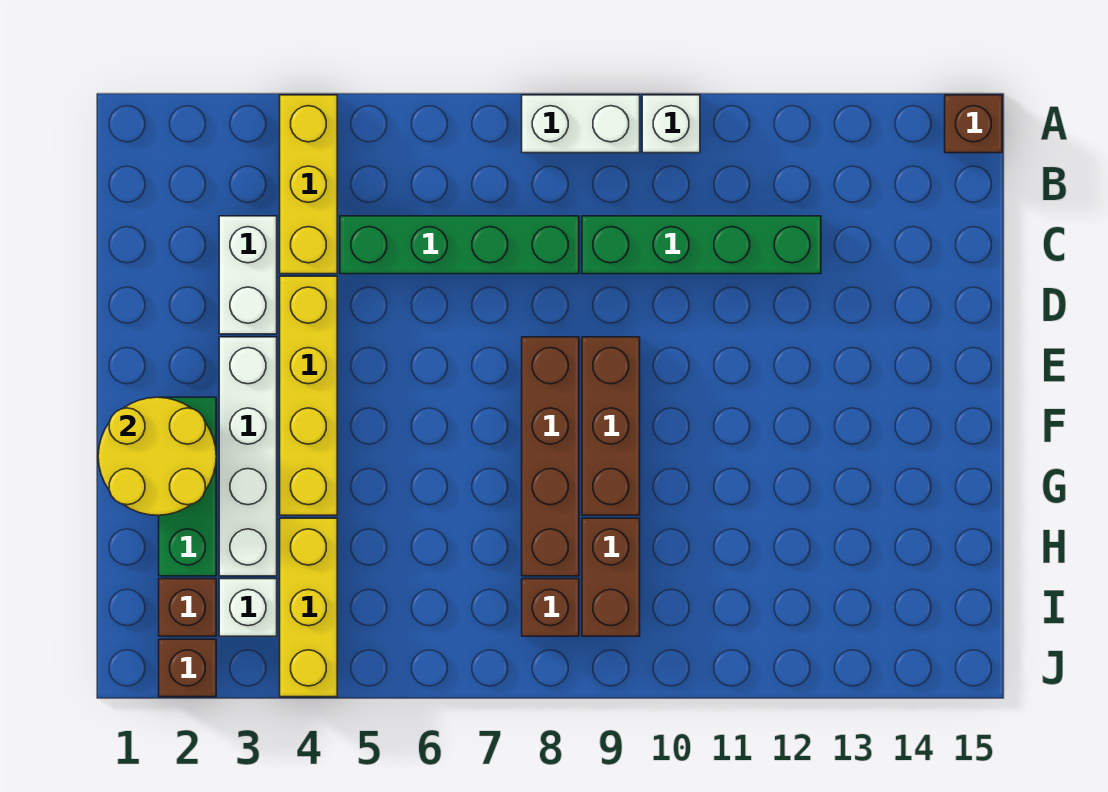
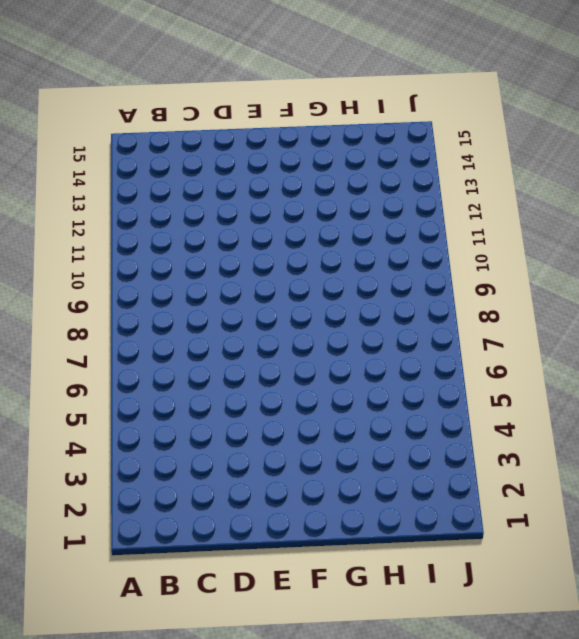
none -> yellow 1x3 brick [280,95,337,274]
none -> white 1x2 brick [522,95,640,153]
none -> white 1x1 brick [642,95,700,153]

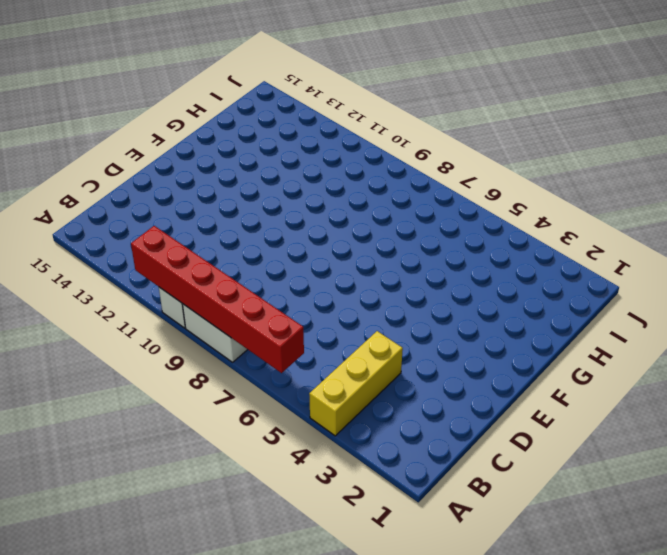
red 1x6 brick [131,226,304,373] -> none
none -> brown 1x1 brick [945,95,1002,153]
none -> white 1x2 brick [219,216,277,334]
none -> green 1x4 brick [340,216,579,274]

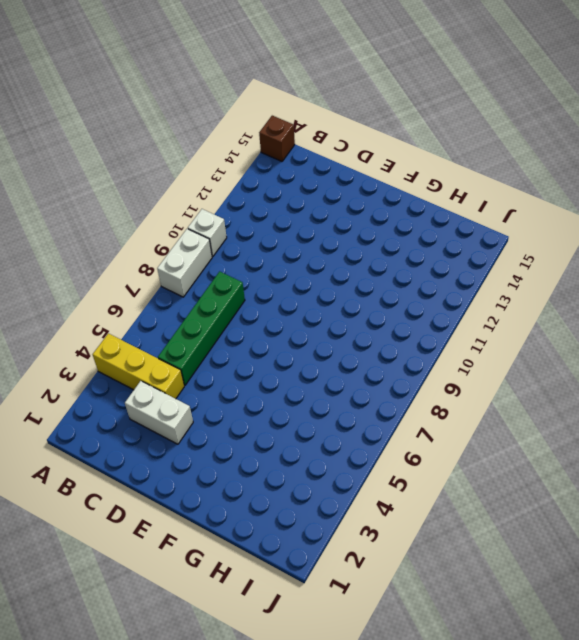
none -> green 1x4 brick [582,216,821,274]
none -> yellow 1x4 brick [280,276,337,515]
none -> white 1x4 brick [219,337,277,576]

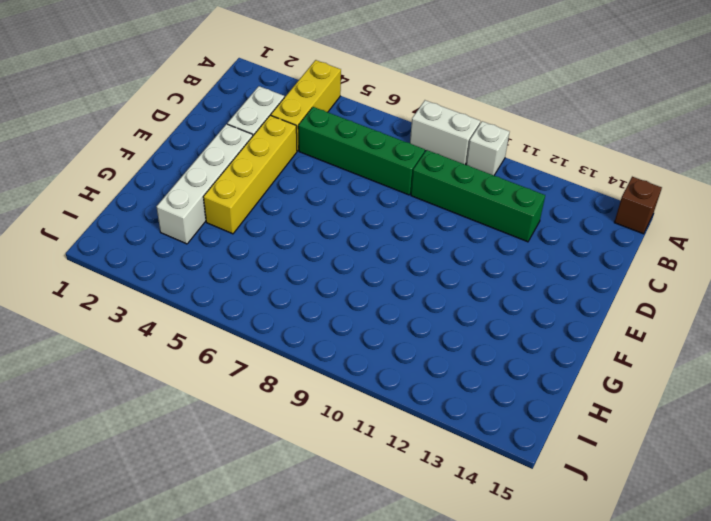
none -> brown 1x4 brick [522,337,579,576]
none -> brown 1x3 brick [582,337,640,515]
none -> green 1x3 brick [159,397,216,576]

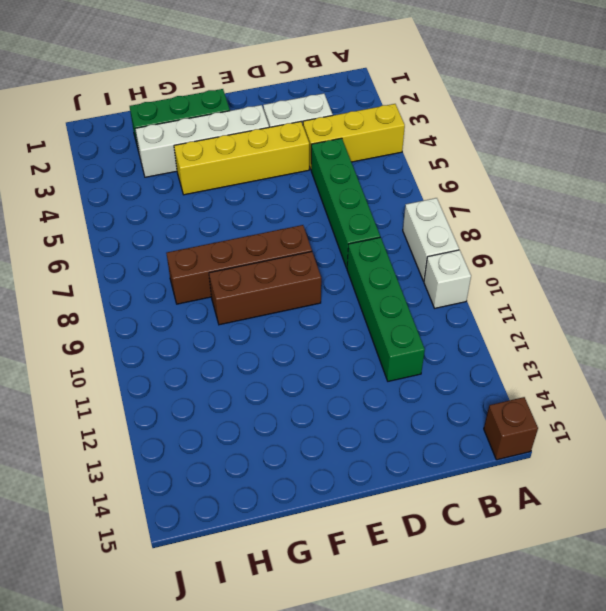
none -> yellow 1x3 brick [280,518,337,697]
none -> brown 1x2 brick [582,518,640,636]
none -> brown 1x1 brick [159,579,216,636]

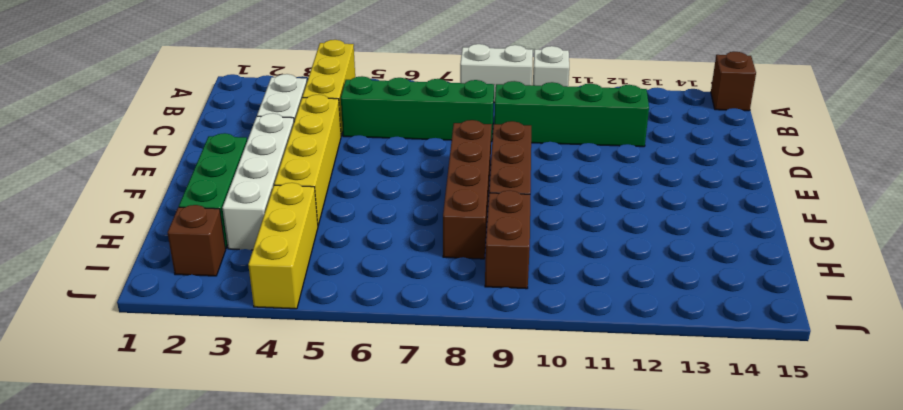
none -> white 1x1 brick [219,579,277,636]
none -> brown 1x1 brick [522,579,579,636]
none -> brown 1x1 brick [159,639,216,697]

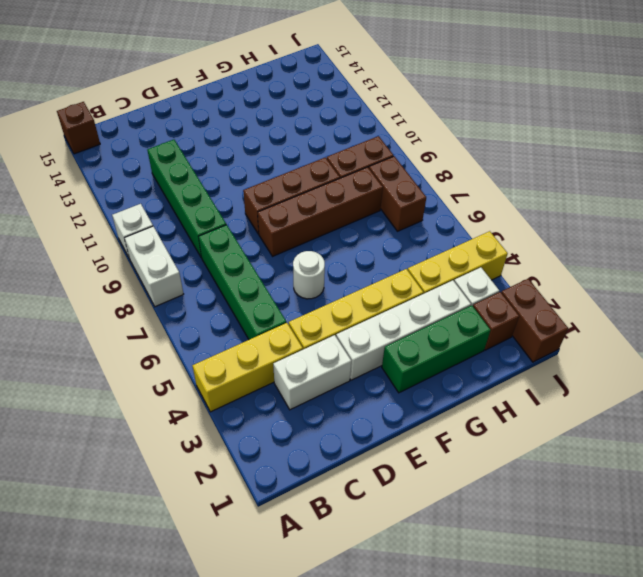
white 1x1 round brick [293,251,325,299] -> none
brown 1x2 brick [369,156,426,231] -> brown 1x1 brick [522,579,579,636]
brown 1x2 brick [501,279,568,362] -> brown 1x1 brick [159,639,216,697]
none -> yellow 2x2 round brick [98,397,216,515]

